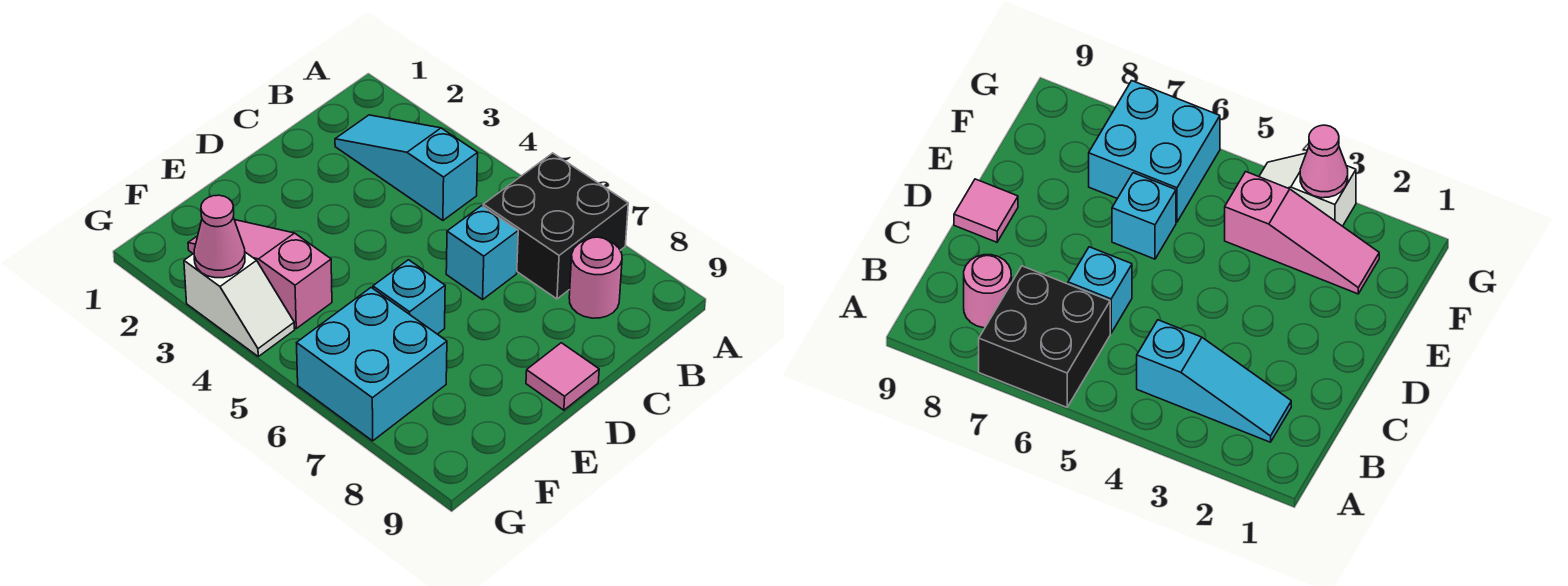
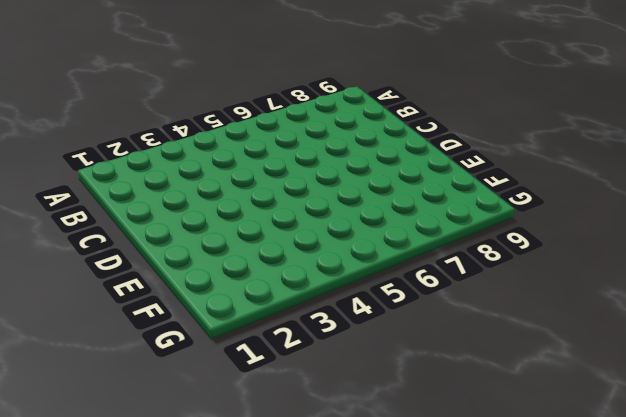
none -> black 2x2 brick [483,153,628,299]
none -> cyan 1x3 slope [335,115,478,220]

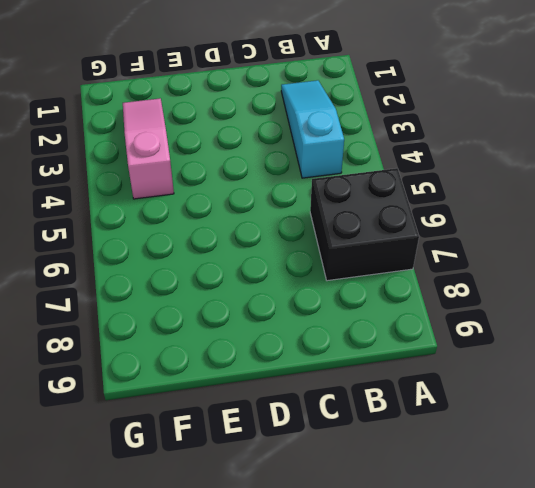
none -> pink 1x1 round brick [569,237,622,318]
none -> cyan 1x1 brick [446,206,518,299]

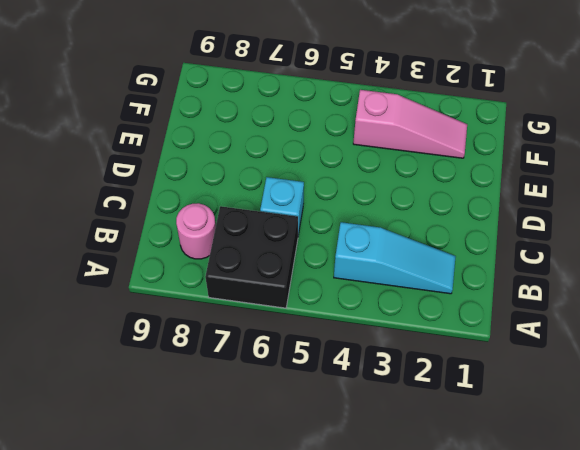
none -> pink 1x1 tile [526,343,599,410]
none -> cyan 1x1 brick [373,260,445,334]

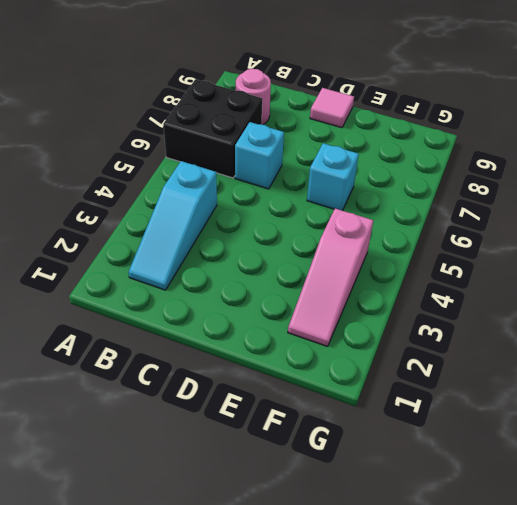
none -> cyan 2x2 brick [297,288,447,441]
none -> white 1x2 slope [184,252,295,356]

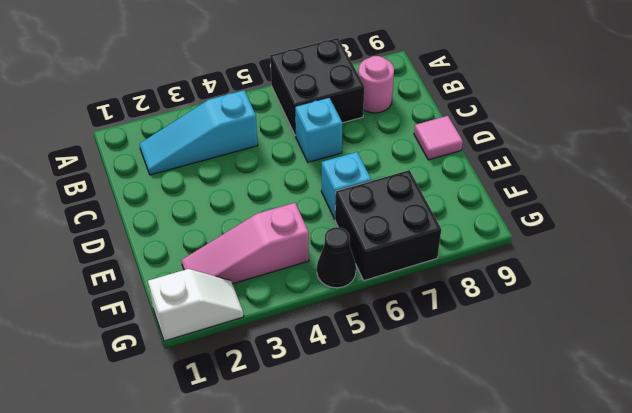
black 2x2 brick [335,170,441,280] -> cyan 2x2 brick [297,288,447,441]
white 1x2 slope [148,269,244,341] -> white 1x2 slope moved to [184,252,295,356]
black 1x1 cone [317,227,356,288] -> none
none -> pink 1x1 cone [194,195,245,278]

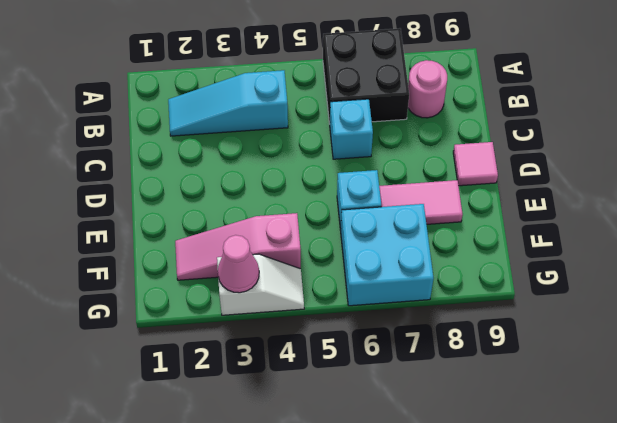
pink 1x2 tile [379,180,463,224] -> none

